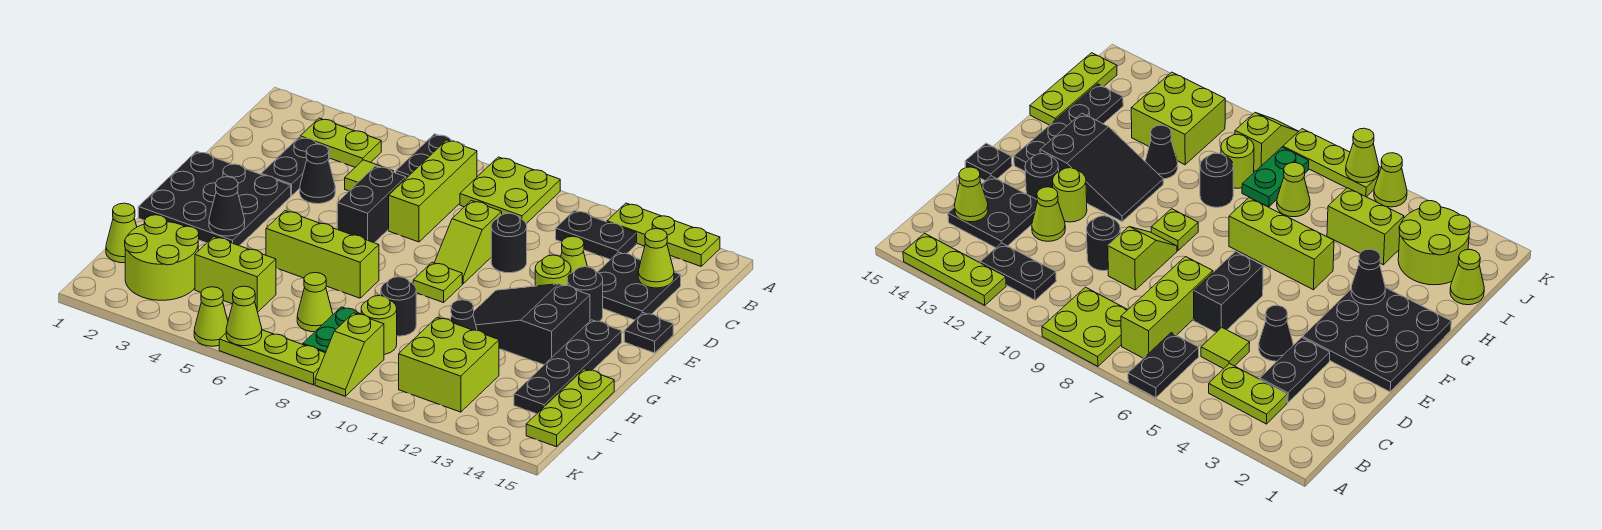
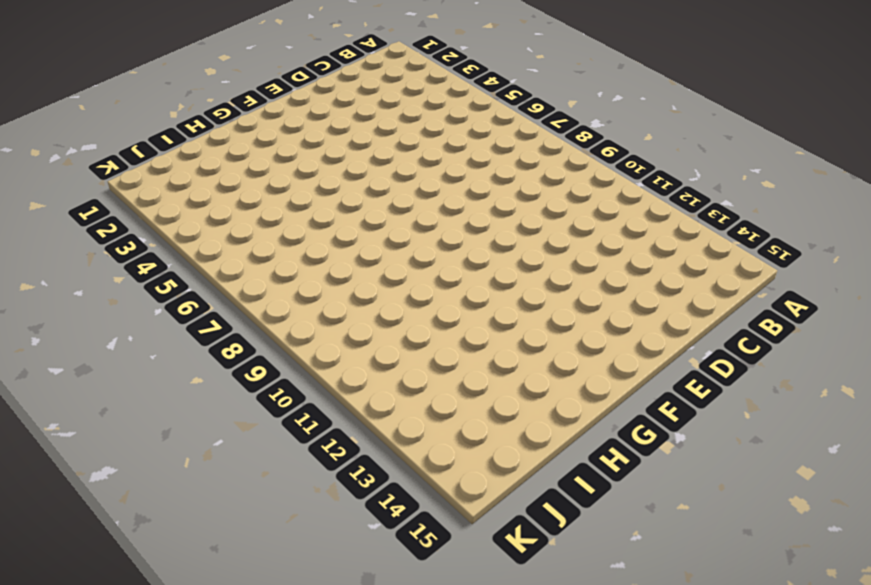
none -> black 1x2 plate [396,134,465,178]
none -> lime 2x2 plate [460,157,560,224]
none -> lime 1x3 plate [607,203,720,266]
none -> lime 1x2 plate [300,118,381,167]

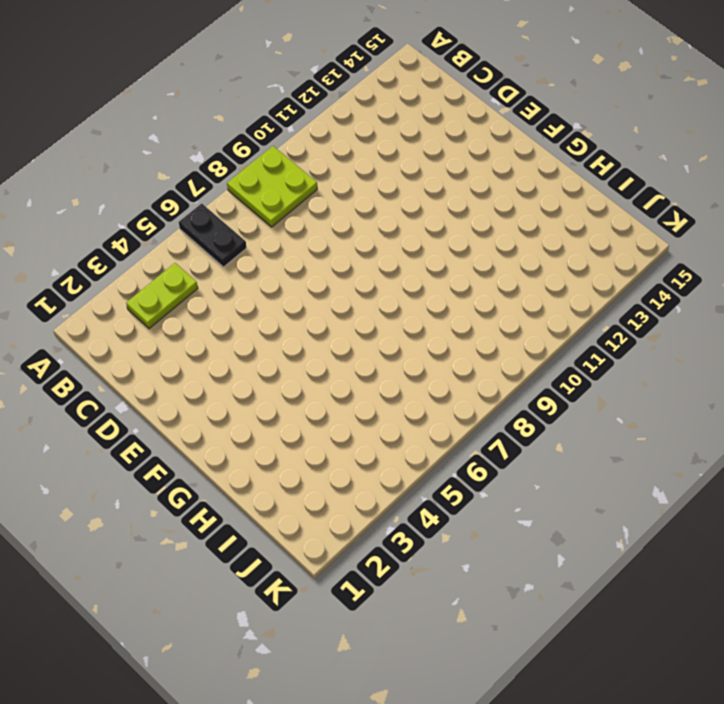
none -> lime 1x3 plate [607,203,720,266]
none -> lime 1x3 brick [389,140,477,242]
none -> black 1x2 plate [556,210,637,260]
none -> black 1x2 plate [261,137,330,196]

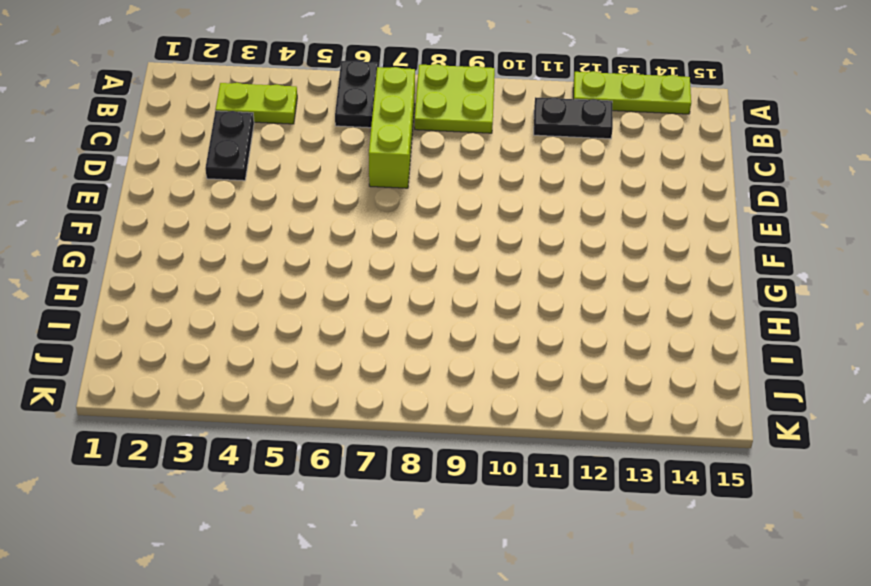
none -> lime 1x1 tile [345,160,394,191]
none -> black 2x2 plate [598,252,681,320]
none -> black 1x1 cone [300,144,335,204]
none -> black 1x2 brick [337,166,406,243]

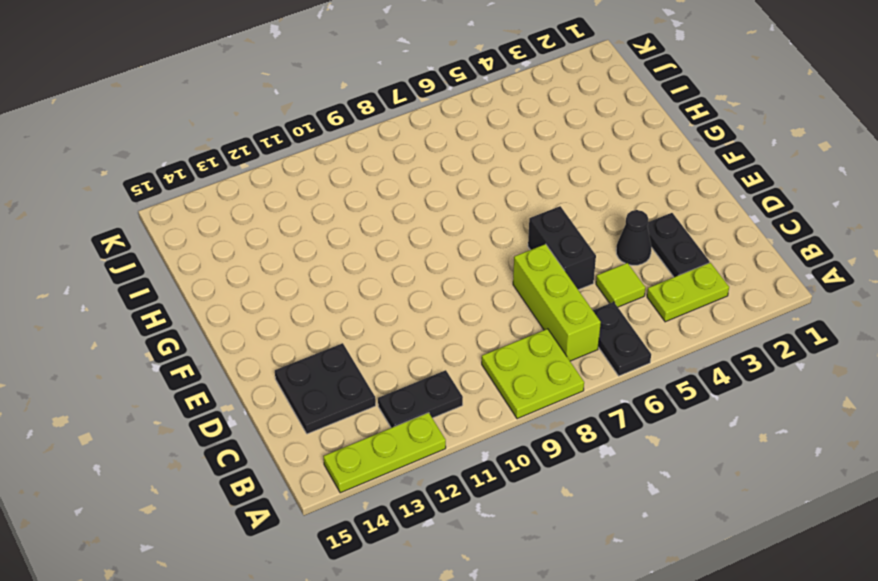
none -> lime 1x2 slope [434,201,502,284]
none -> black 1x1 round brick [491,213,527,273]
none -> lime 1x1 cone [561,236,587,273]
none -> black 3x3 plate [138,151,291,246]

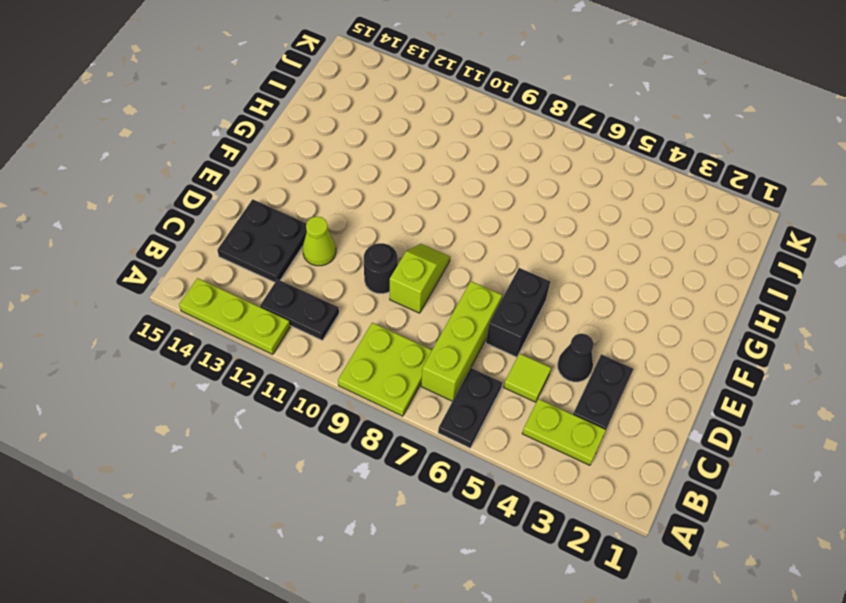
none -> black 3x3 plate [138,151,291,246]
none -> lime 1x1 round brick [535,255,571,286]
none -> black 1x1 round brick [567,267,603,321]
none -> black 1x1 plate [624,313,673,353]

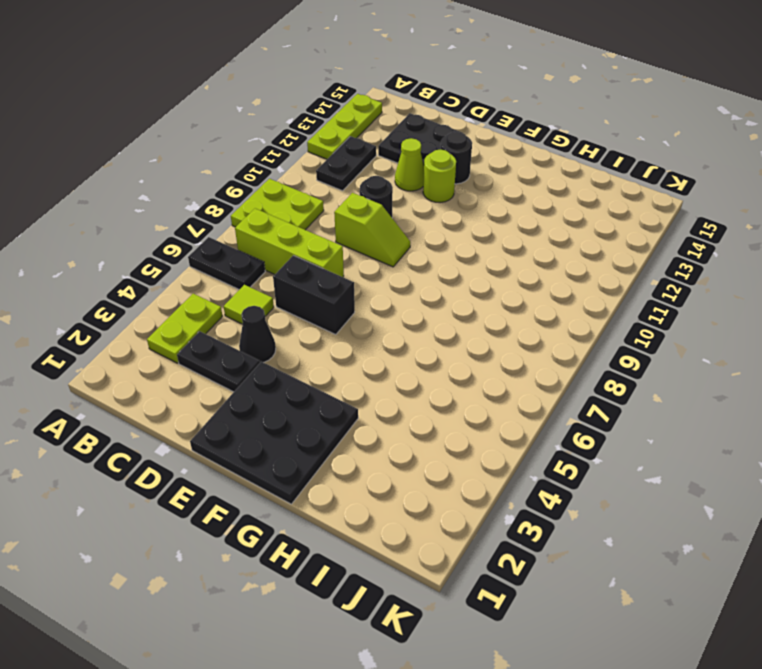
none -> black 1x1 plate [624,313,673,353]
none -> lime 1x1 plate [413,262,462,303]
none -> black 2x3 slope [473,284,590,365]
none -> black 1x4 plate [514,320,622,414]

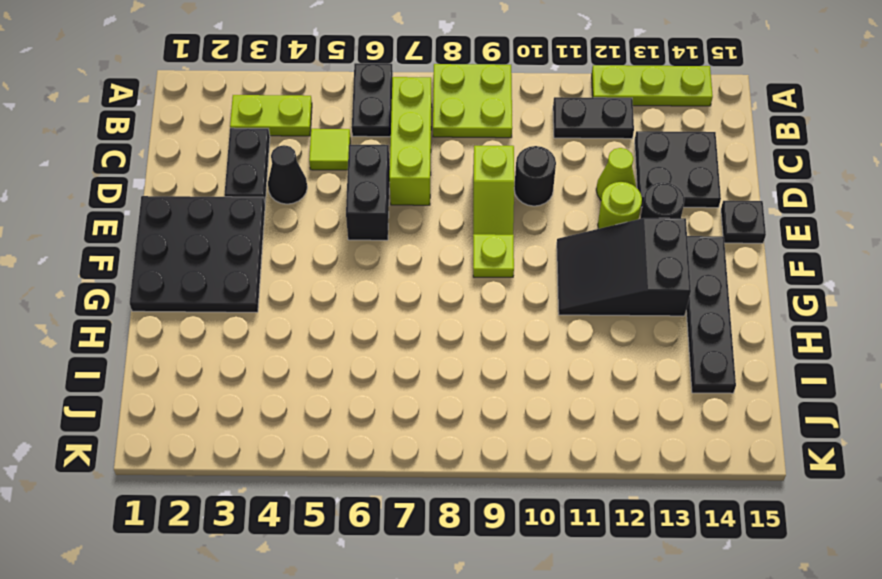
none -> lime 1x3 brick [266,211,379,298]
none -> black 1x1 round brick [381,277,416,336]
none -> black 1x1 cone [450,300,477,330]
none -> lime 1x3 plate [526,369,614,447]

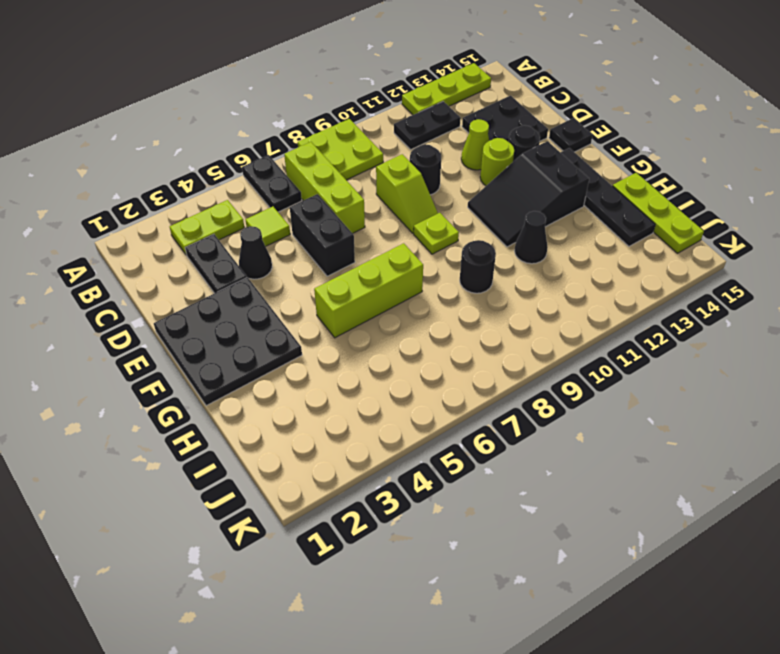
none -> lime 1x1 cone [106,203,137,263]
none -> lime 2x2 round brick [125,215,199,300]
none -> lime 1x2 brick [195,237,276,312]
none -> lime 1x1 cone [297,272,333,332]

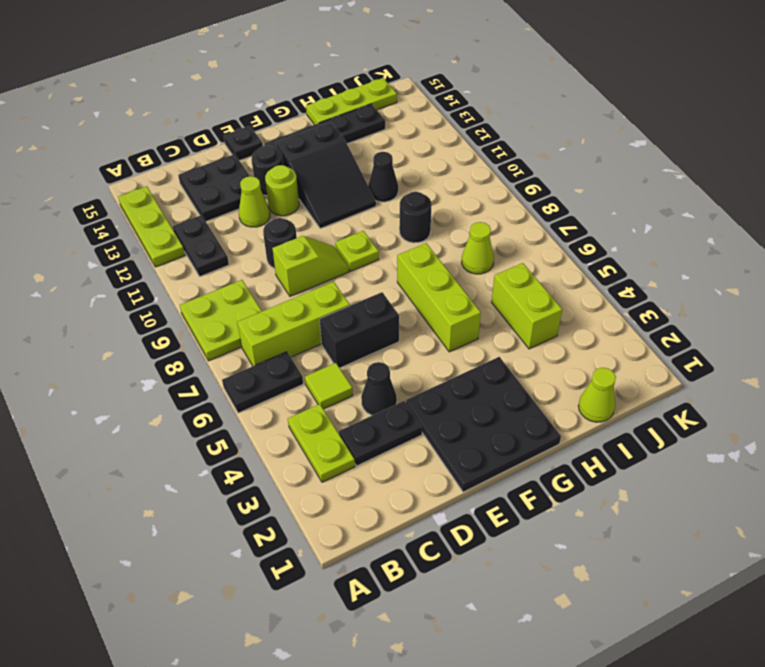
none -> lime 2x2 round brick [125,215,199,300]
none -> green 1x2 plate [303,307,360,353]
none -> lime 1x1 round brick [361,296,397,354]
none -> lime 2x2 brick [399,317,499,412]

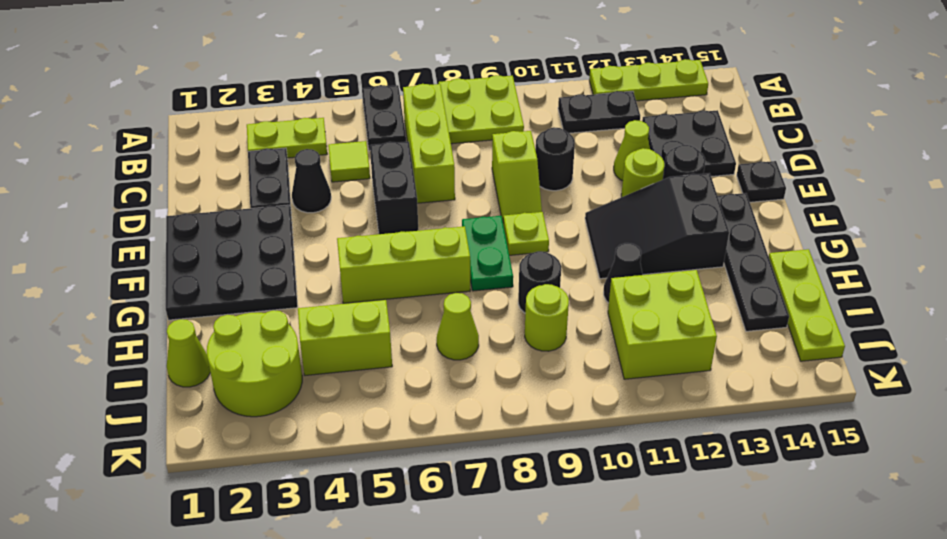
green 1x2 plate [462,216,513,291] -> green 1x2 plate moved to [303,307,360,353]
none -> lime 1x2 slope [315,313,384,396]
none -> lime 1x1 cone [194,287,228,346]
none -> lime 1x3 plate [219,330,325,385]
none -> lime 1x1 cone [638,229,674,288]

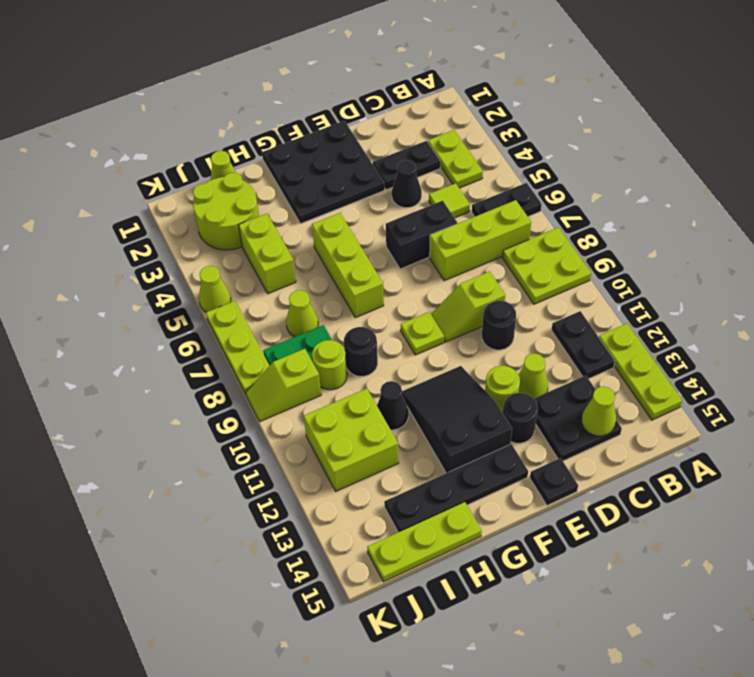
none -> black 1x1 cone [209,177,245,236]
none -> lime 1x1 cone [226,286,262,346]

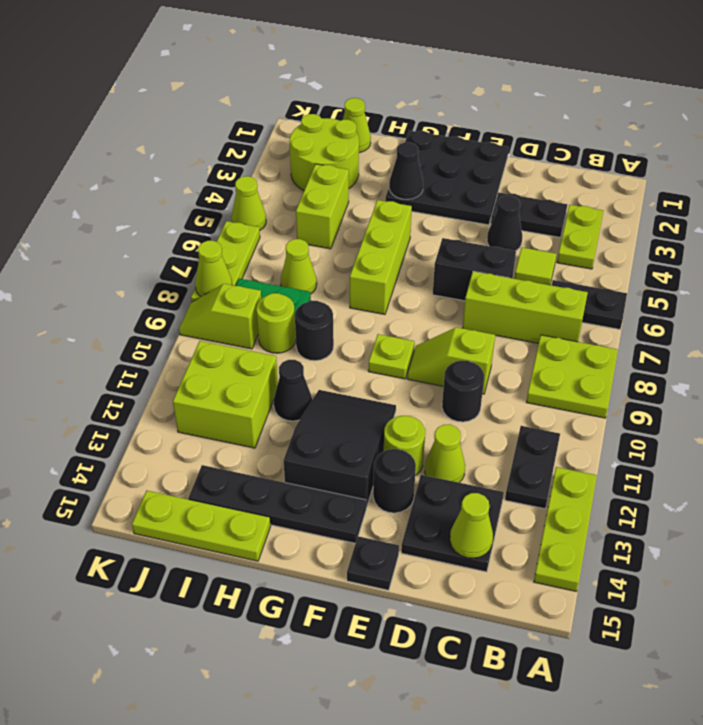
lime 1x1 cone [195,241,232,297] -> lime 1x1 cone moved to [226,286,262,346]

